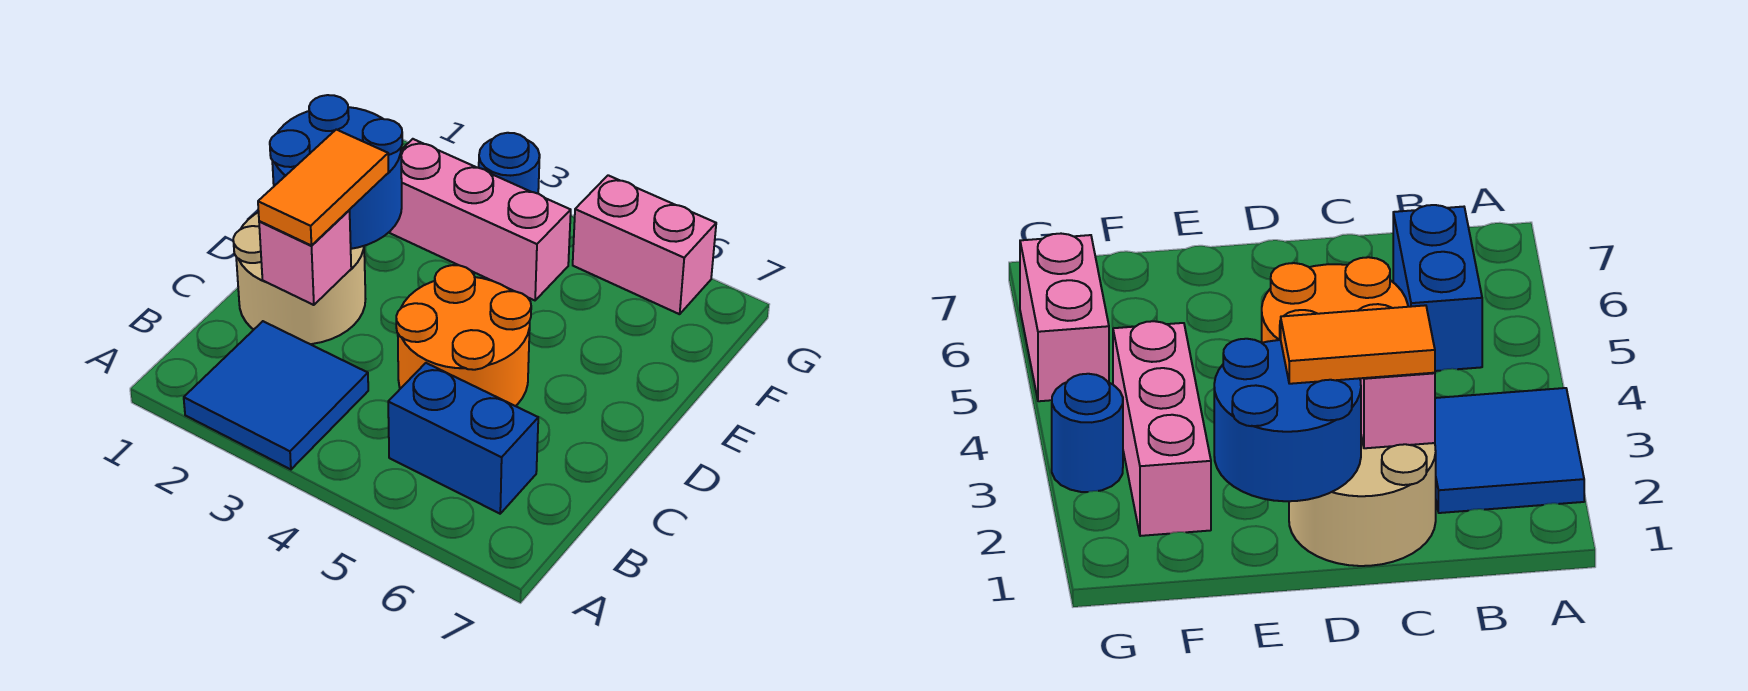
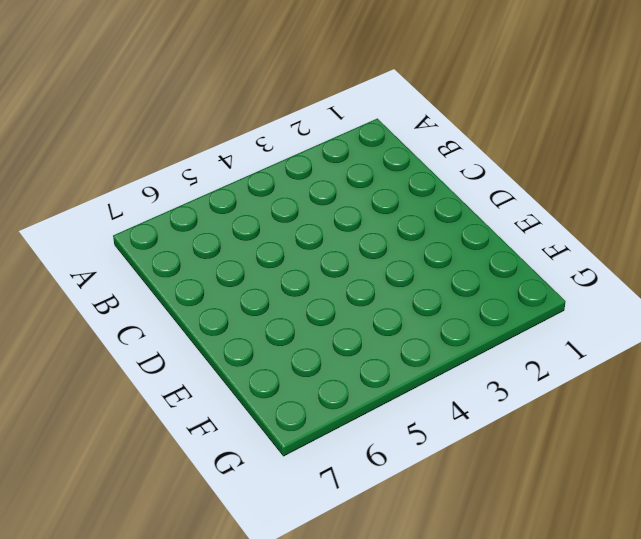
none -> blue 2x2 tile [184,321,368,469]
none -> blue 1x2 brick [388,363,538,514]

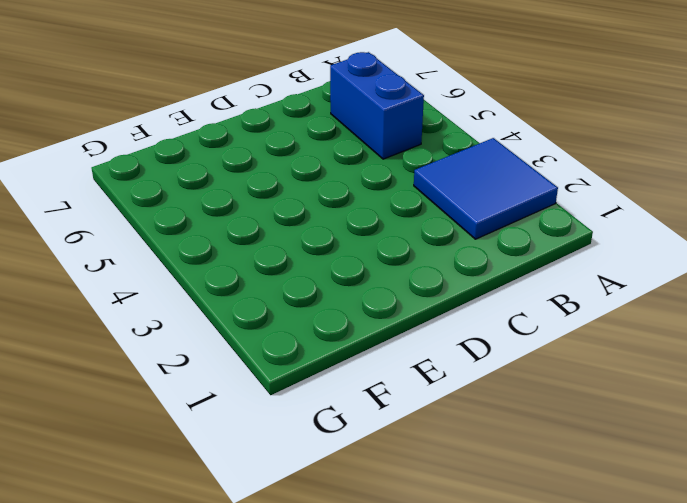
none -> tan 2x2 round brick [233,212,365,344]
none -> orange 2x2 round brick [396,265,531,406]

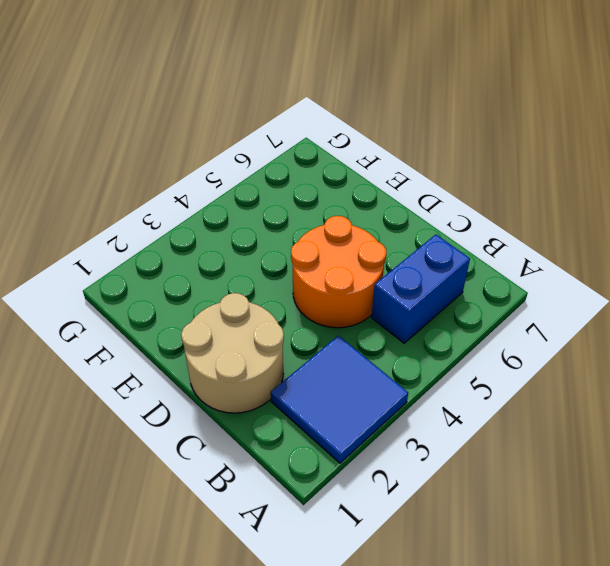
none -> pink 1x3 brick [389,139,571,300]
none -> blue 1x1 round brick [479,133,540,193]

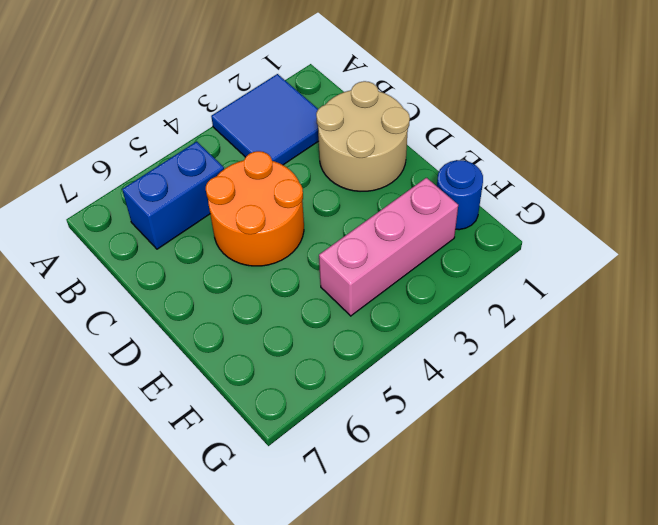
blue 1x1 round brick [437,160,483,230] -> blue 1x1 round brick moved to [479,133,540,193]
none -> pink 1x2 brick [573,175,716,314]
none -> pink 1x1 brick [259,210,351,305]

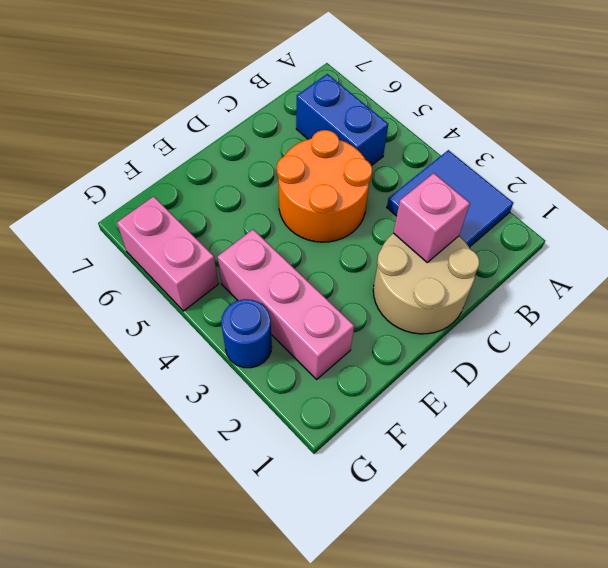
none -> blue 2x2 round brick [270,95,402,249]
none -> orange 1x2 tile [258,130,389,245]

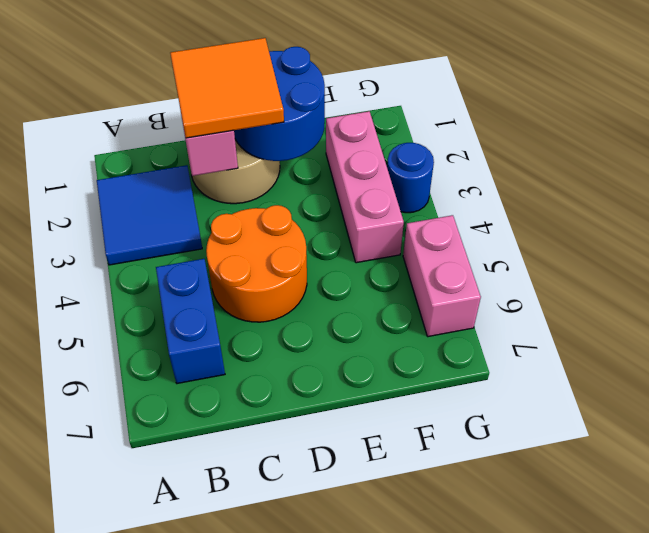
orange 2x2 tile [170,38,284,138] -> orange 1x2 tile [258,130,389,245]

